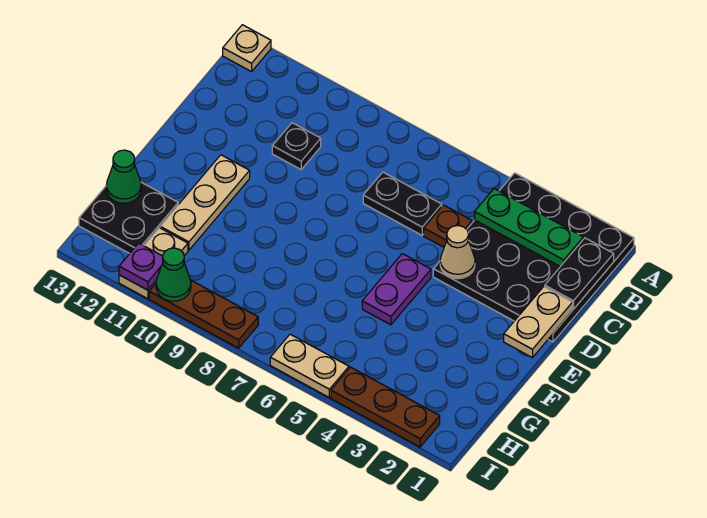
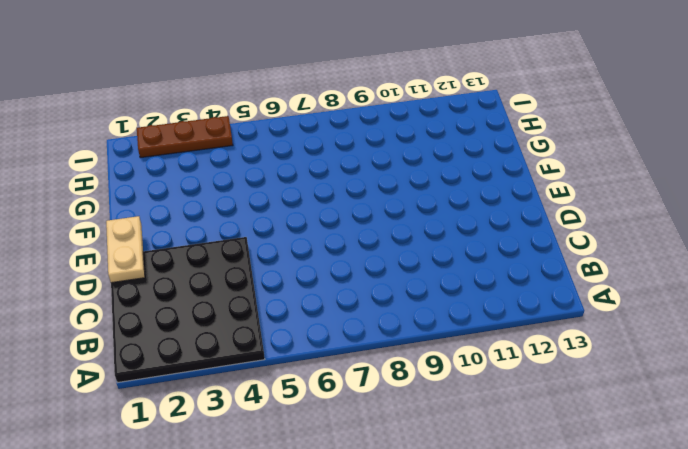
none -> tan 1x1 plate [223,25,271,72]
none -> brown 1x1 plate [424,205,472,247]
none -> black 1x2 plate [363,172,442,235]

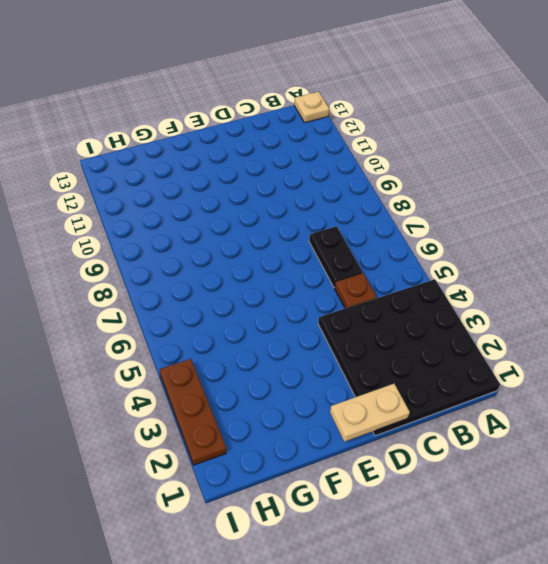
none -> black 1x1 plate [272,123,321,169]
none -> purple 1x2 plate [362,254,431,325]
none -> tan 1x3 plate [160,155,250,250]

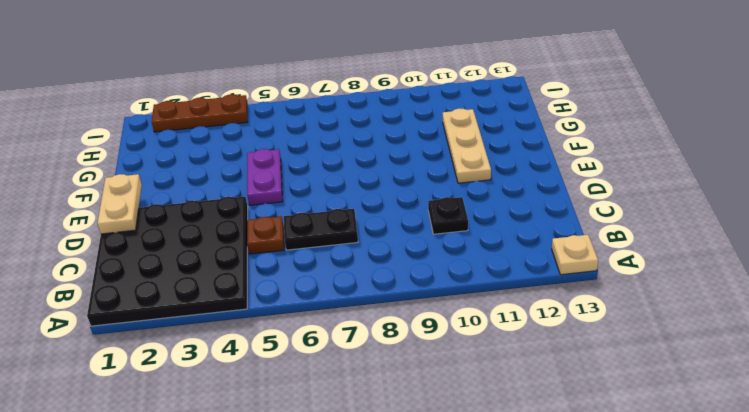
none -> black 2x2 plate [79,182,178,254]
none -> tan 1x2 plate [119,228,188,299]
none -> tan 1x2 plate [270,334,349,397]

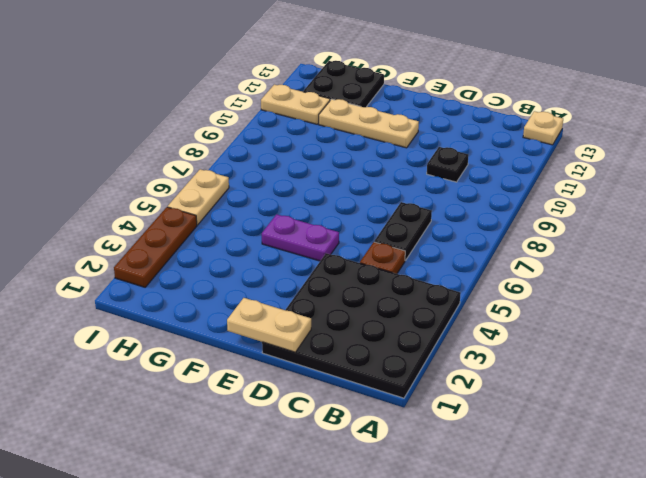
none -> brown 1x3 plate [149,280,258,348]
none -> black 1x2 plate [545,238,614,309]
none -> green 1x3 plate [475,189,583,267]

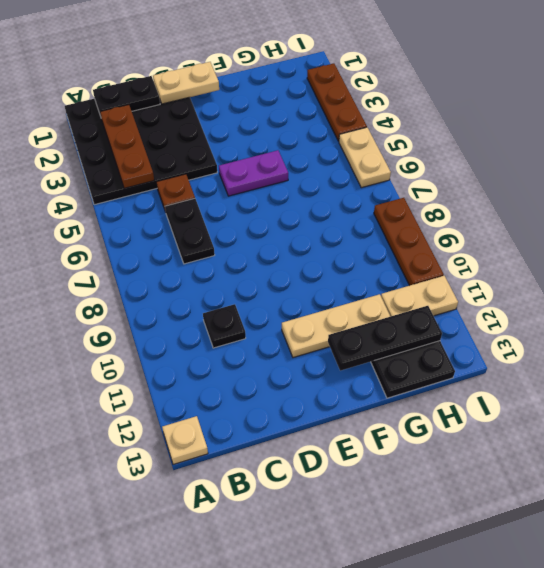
brown 1x3 plate [100,105,154,188] -> green 1x3 plate [475,189,583,267]
black 1x3 plate [328,306,442,371] -> none
none -> tan 1x1 cone [440,225,475,279]
none -> green 1x1 cone [106,150,141,203]
none -> green 1x1 cone [156,248,191,301]

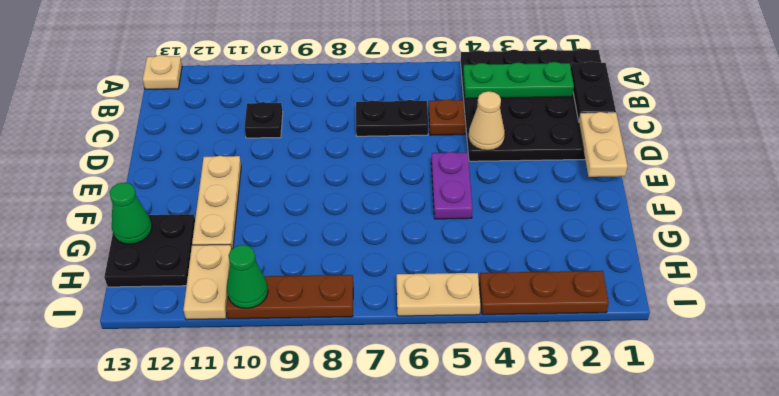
none -> purple 1x1 plate [119,243,163,290]

